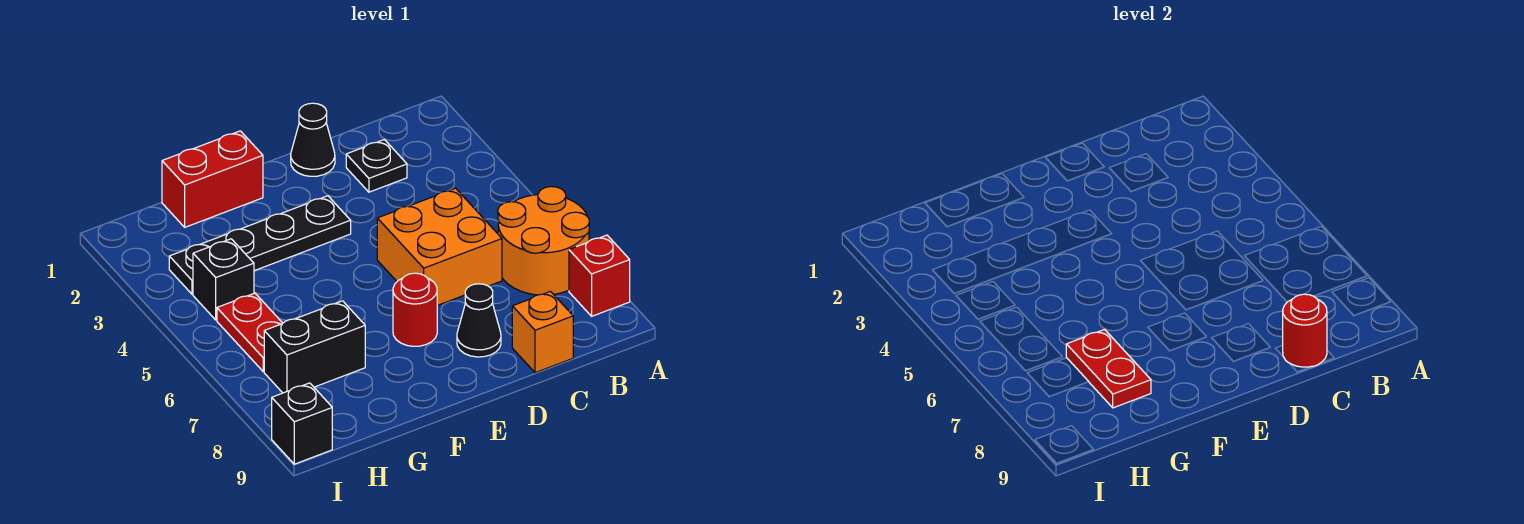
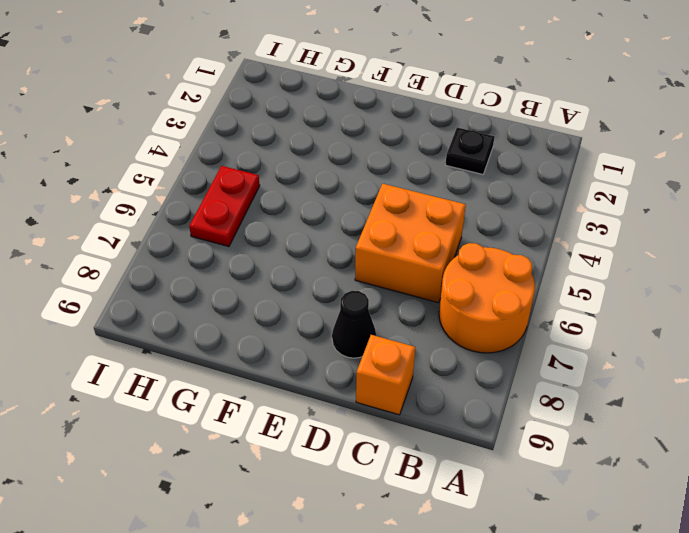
none -> red 1x1 brick [569,235,630,316]
none -> black 1x1 cone [291,103,335,176]
none -> black 1x4 plate [169,196,351,294]

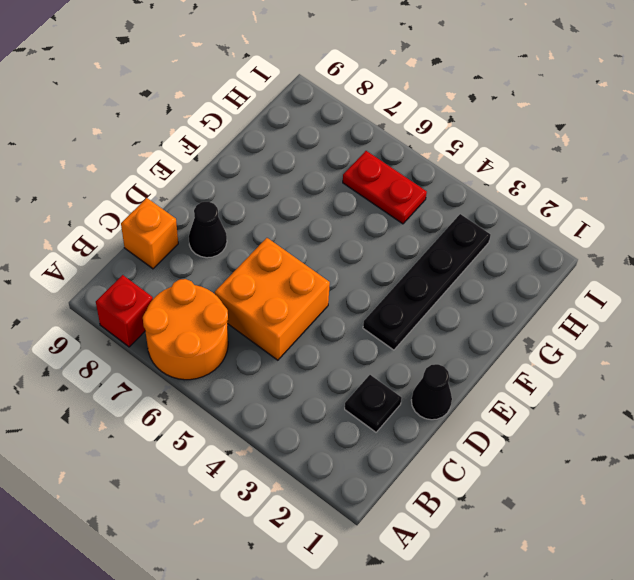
none -> red 1x1 round brick [393,273,437,346]
none -> red 1x2 brick [162,131,263,227]
none -> black 1x2 brick [264,301,365,393]

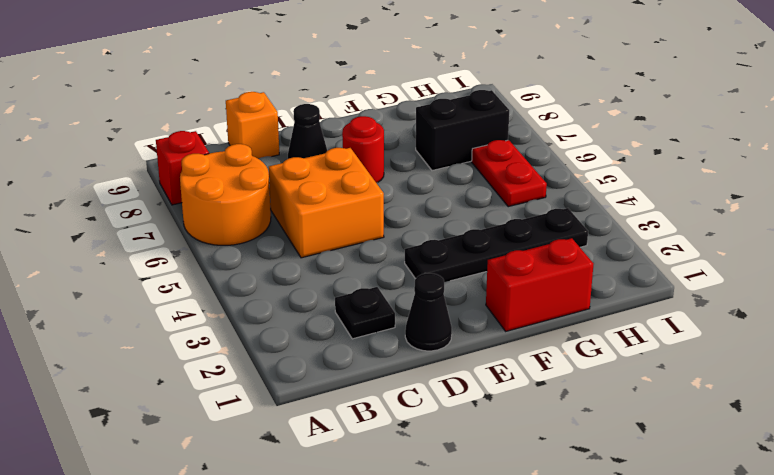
none -> black 1x1 brick [193,239,254,320]
none -> black 1x1 brick [272,383,332,464]
none -> red 1x1 round brick [1283,294,1327,367]

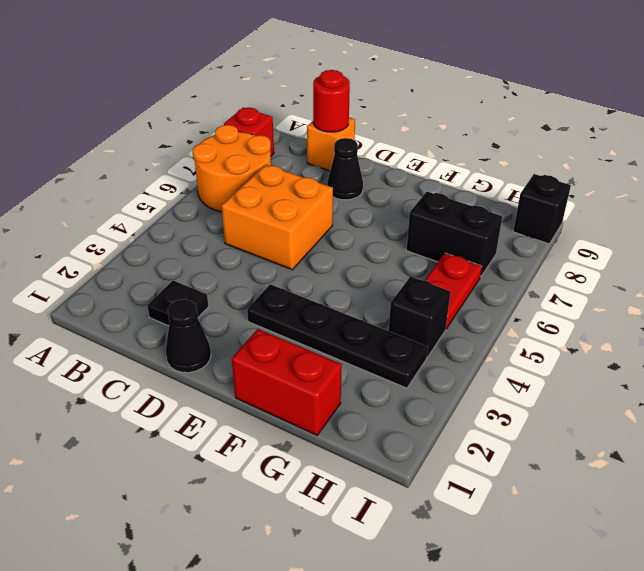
none -> red 1x1 round brick [393,273,437,346]
none -> red 1x2 plate [1066,330,1151,408]

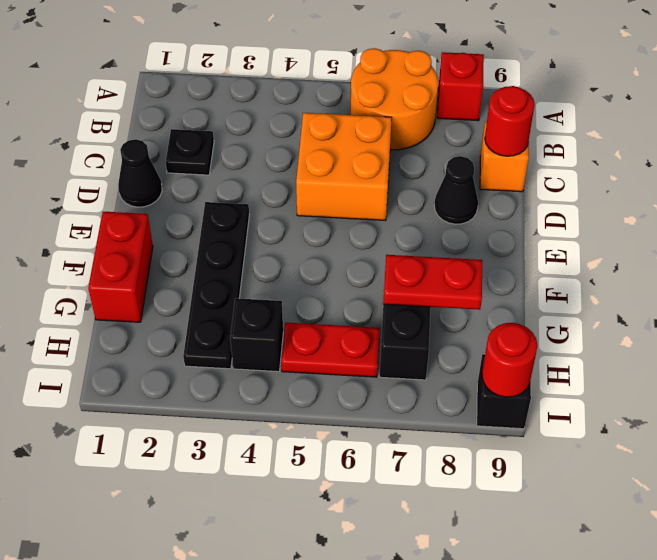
red 1x1 round brick [482,323,538,397] -> red 1x1 round brick moved to [393,273,437,346]

